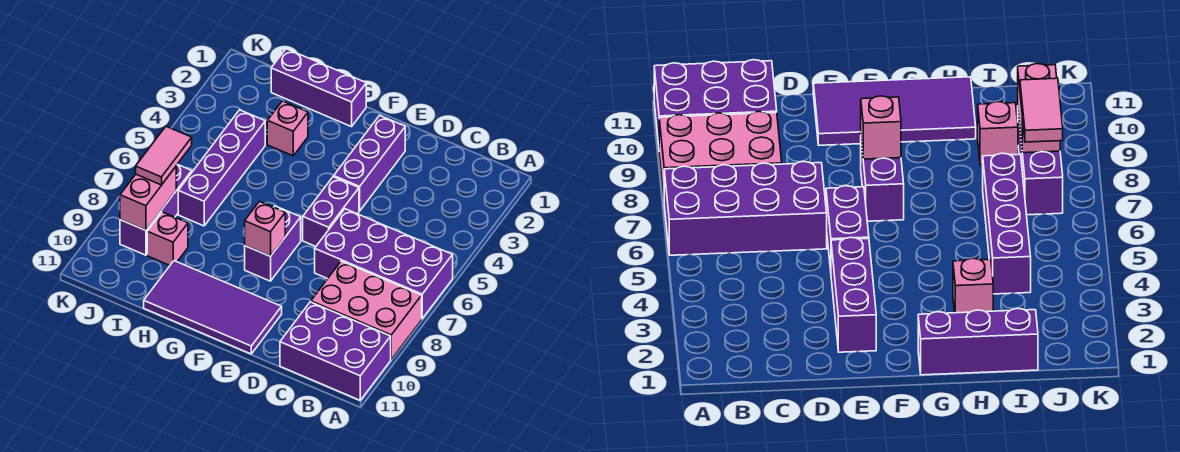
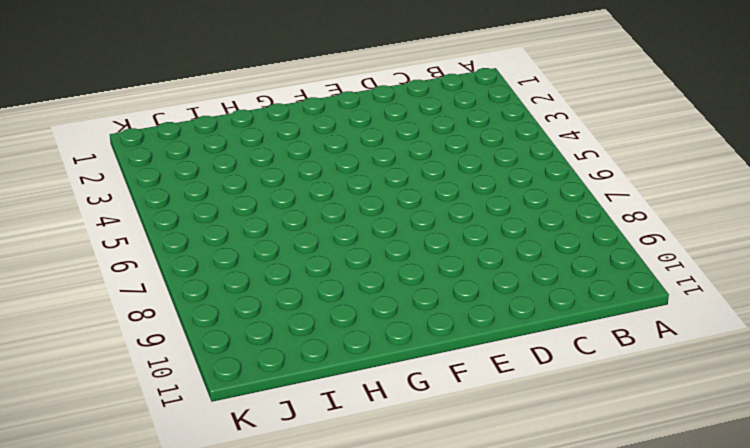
none -> purple 2x4 brick [315,209,453,319]
none -> pink 2x3 brick [311,261,422,359]
none -> purple 2x3 brick [280,302,391,400]

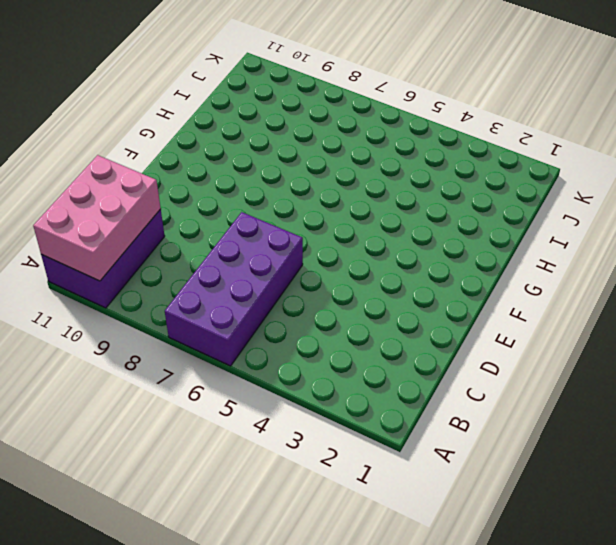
pink 2x3 brick [33,155,161,281] -> pink 2x3 brick moved to [311,261,422,359]
none -> purple 1x3 brick [334,115,405,211]
none -> purple 1x2 brick [303,177,359,246]
none -> purple 2x4 tile [144,261,282,354]

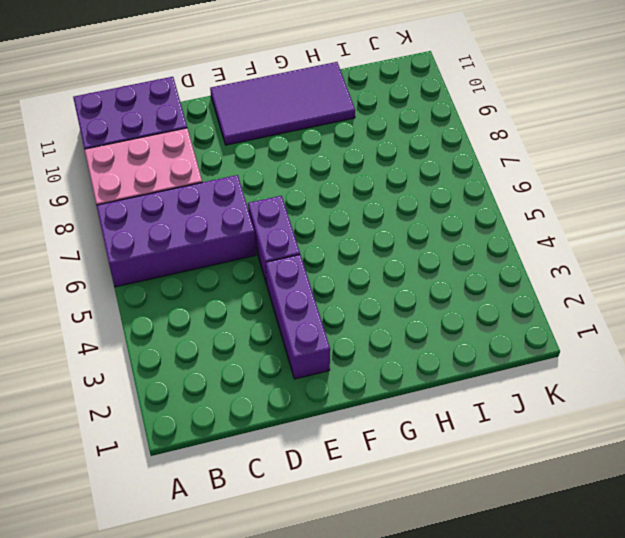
none -> purple 1x2 brick [245,206,301,281]
none -> purple 1x3 brick [271,49,366,127]
none -> pink 1x1 brick [267,101,308,156]

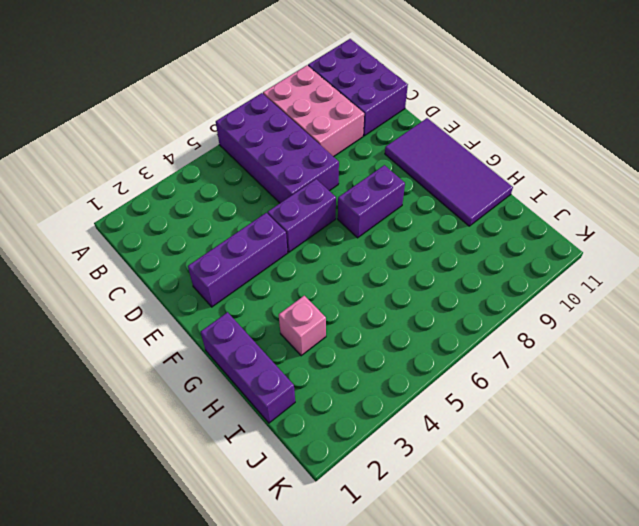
none -> purple 1x4 brick [178,110,265,226]
none -> pink 1x1 brick [147,212,188,265]
none -> purple 1x3 brick [120,164,192,255]

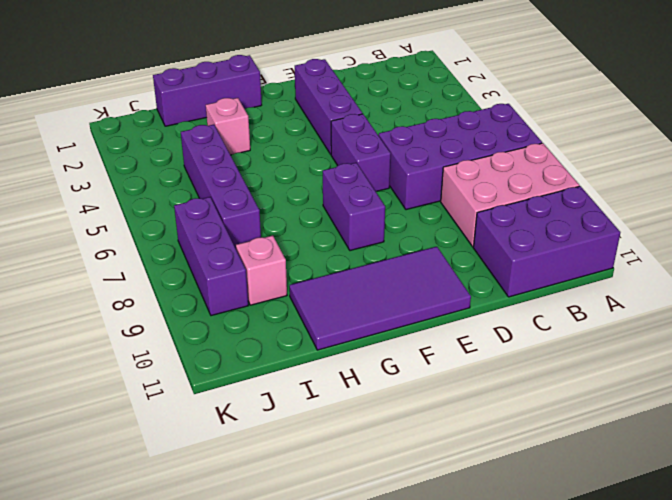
none -> pink 1x1 brick [245,202,285,256]
none -> pink 1x2 brick [120,167,176,230]
none -> pink 1x2 tile [136,127,192,185]

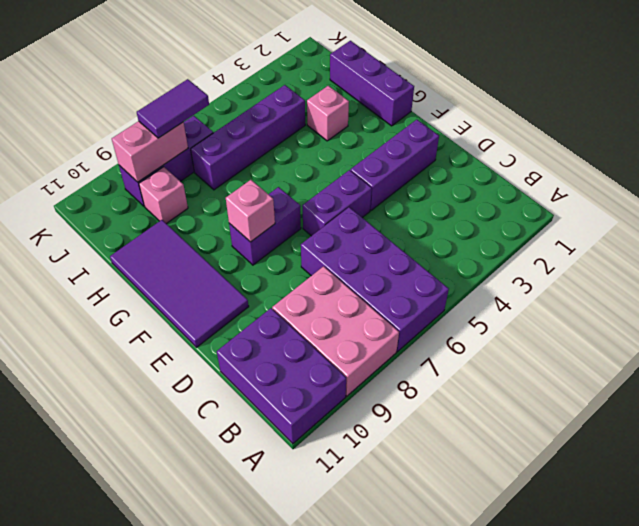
purple 1x2 tile [137,79,209,138] -> pink 1x2 tile [136,127,192,185]

